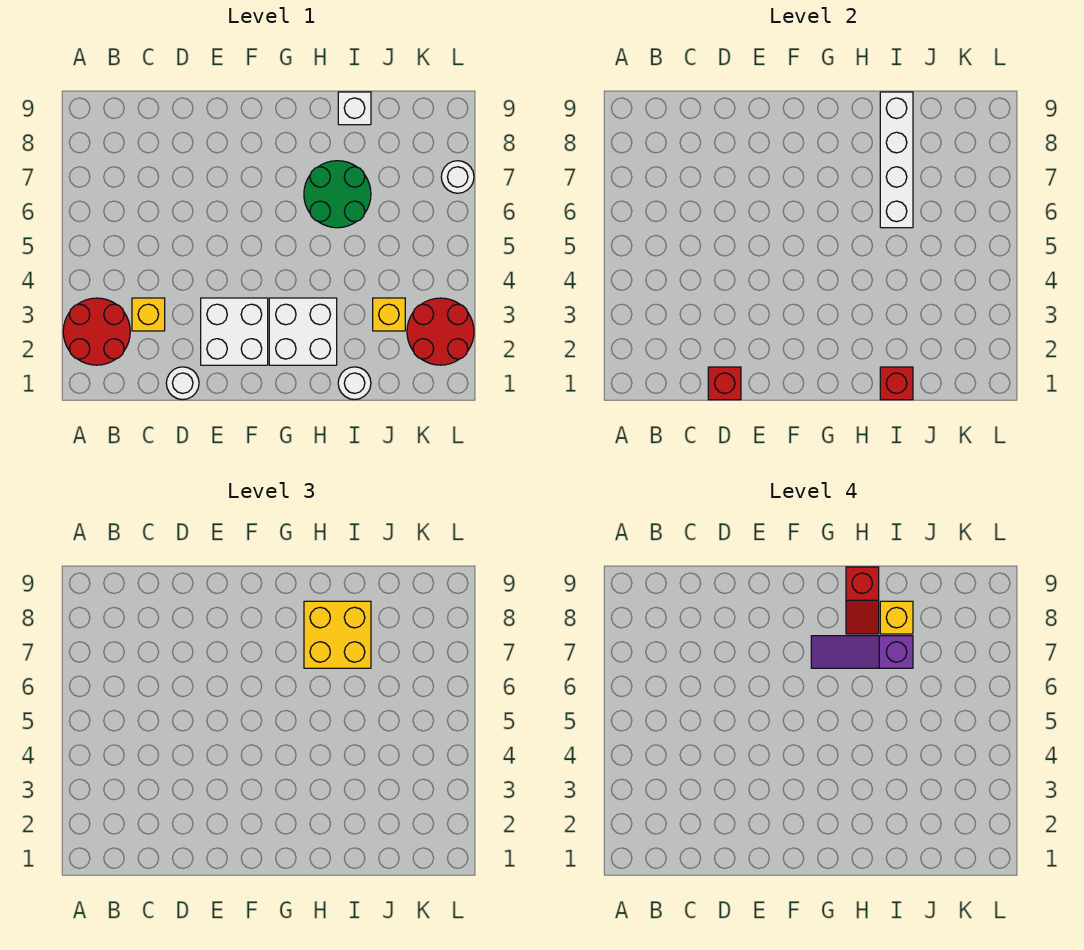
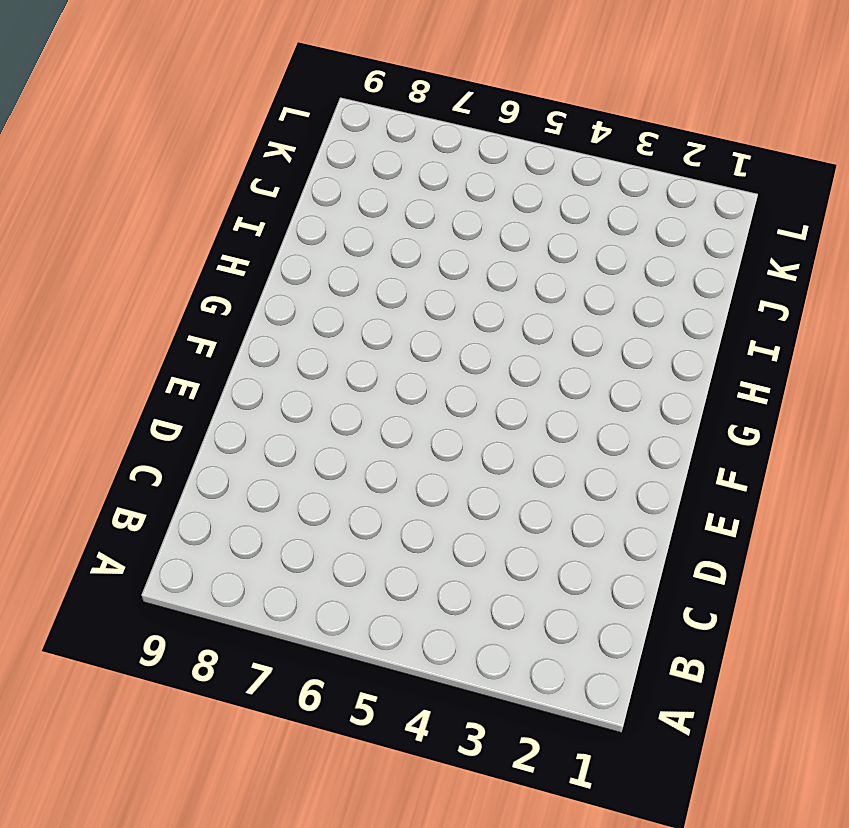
none -> red 2x2 round brick [63,298,130,365]
none -> yellow 1x1 brick [132,298,165,331]
none -> white 1x1 round brick [166,367,199,400]

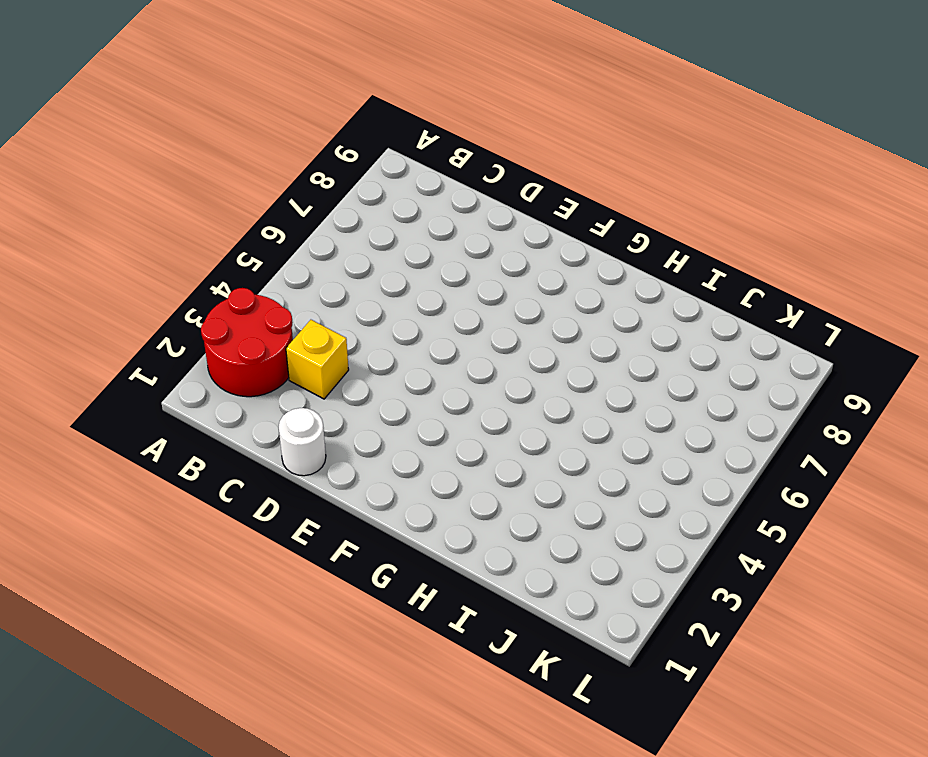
none -> white 2x2 brick [201,298,268,365]
none -> white 2x2 brick [269,298,337,365]
none -> green 2x2 round brick [304,161,371,228]

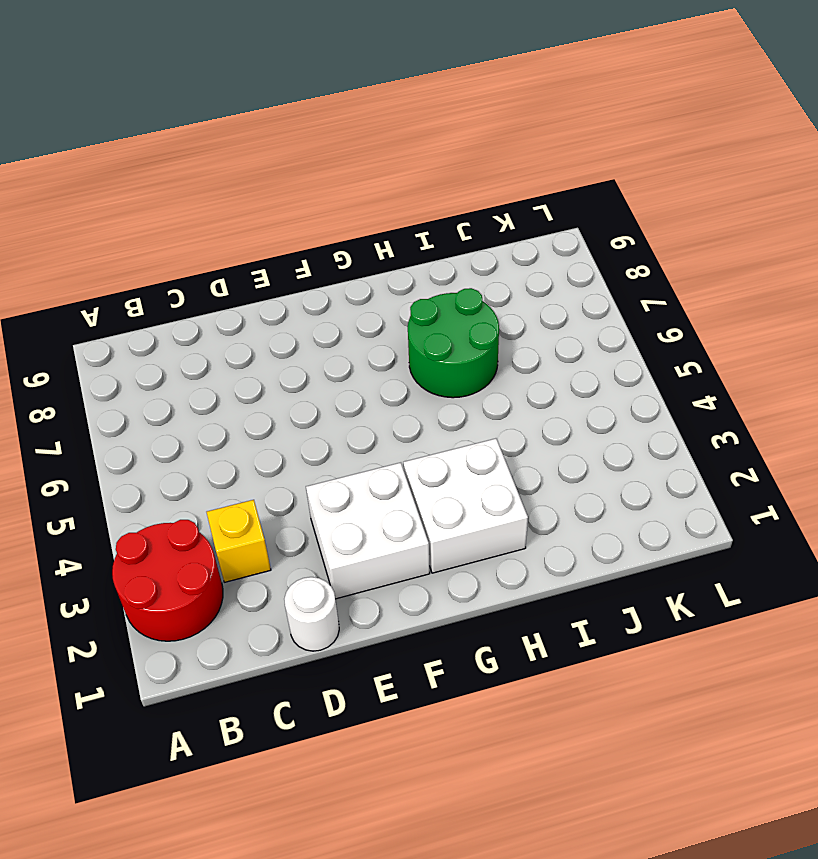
none -> white 1x1 round brick [338,367,371,400]
none -> white 1x1 brick [338,92,371,125]
none -> yellow 1x1 brick [373,298,405,331]

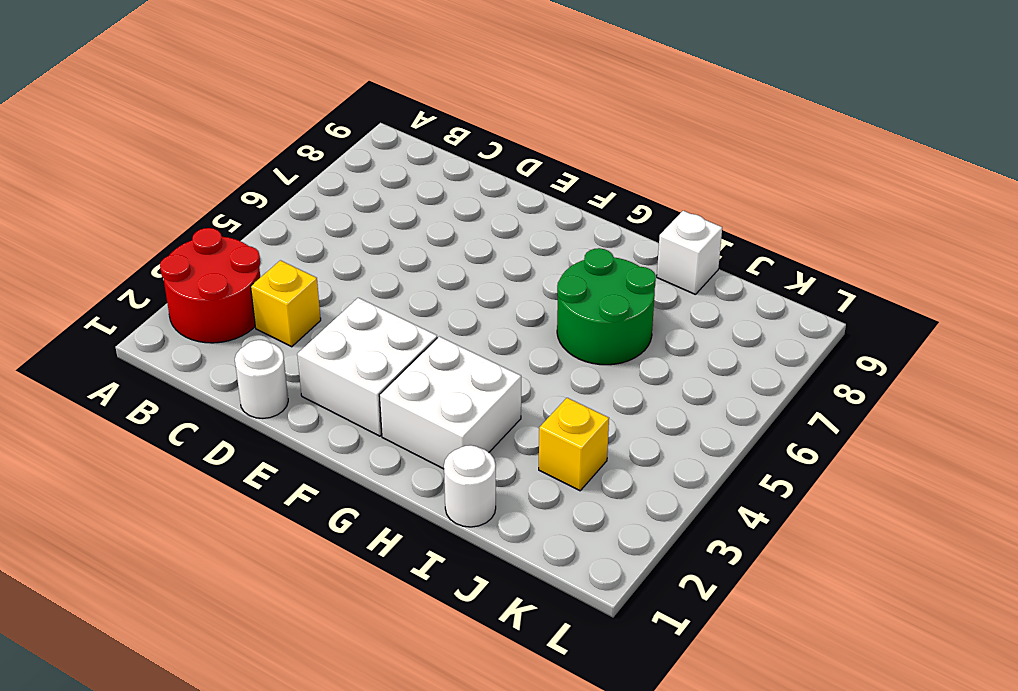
none -> red 2x2 round brick [407,298,474,365]
none -> white 1x1 round brick [441,161,474,193]
none -> red 1x1 brick [708,367,741,400]

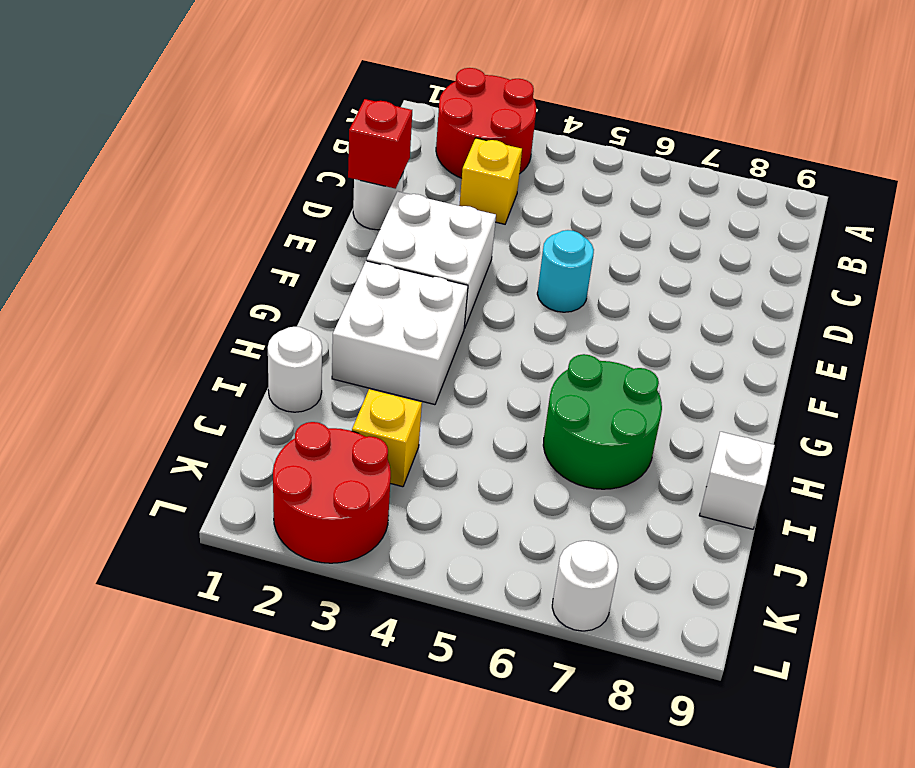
cyan 1x1 round brick [537,230,594,312] -> none
none -> red 1x1 brick [880,367,913,400]
none -> white 1x4 brick [880,92,913,228]
none -> yellow 2x2 brick [304,601,371,668]

